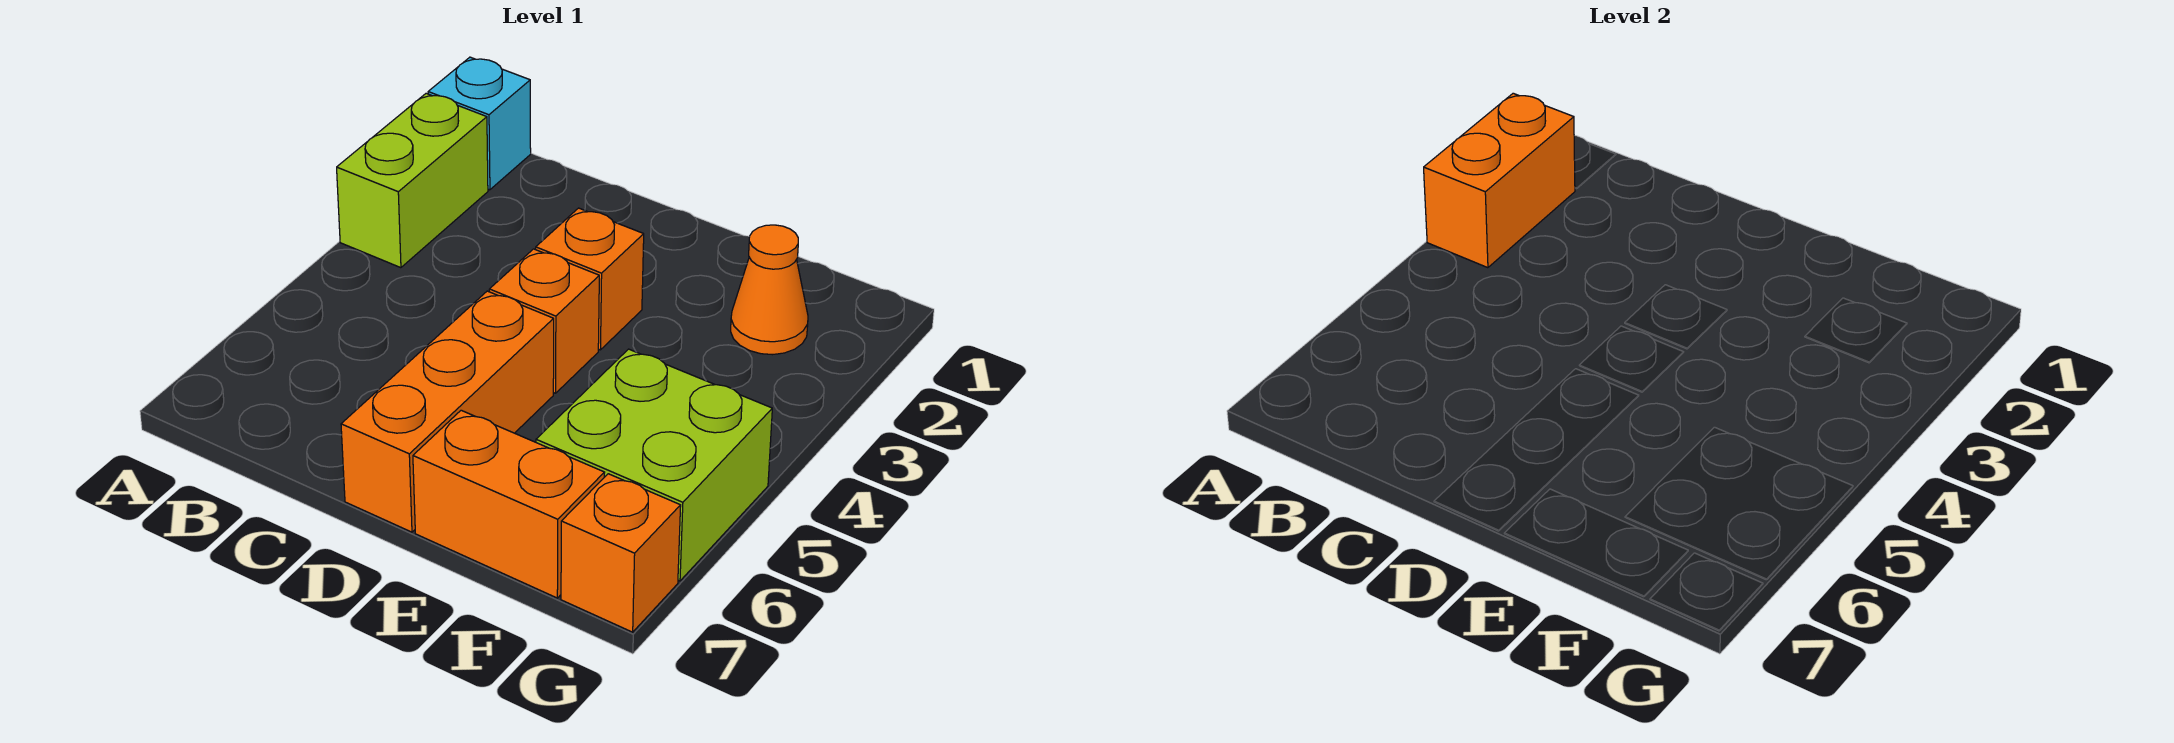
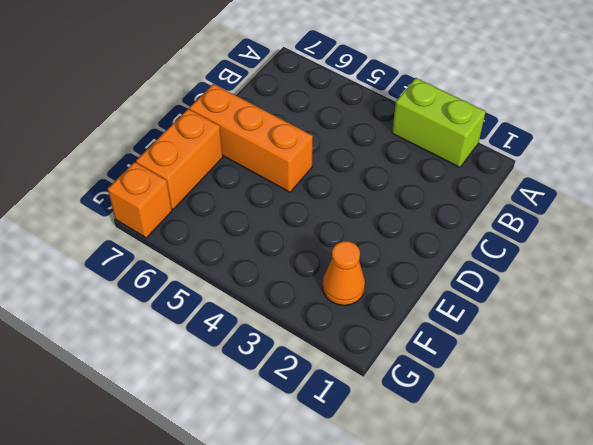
none -> cyan 1x1 brick [428,57,531,190]
none -> orange 1x1 brick [536,208,644,350]

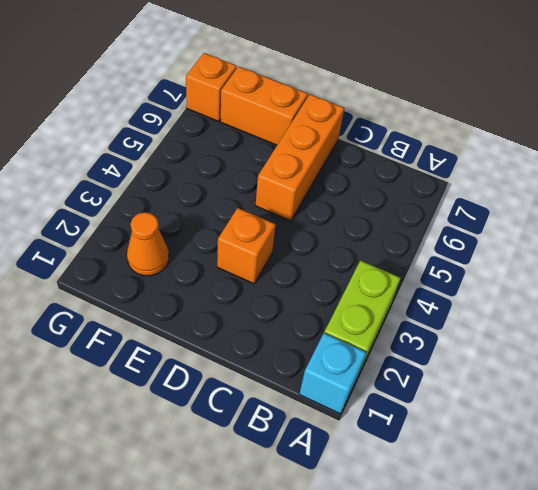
none -> orange 1x1 brick [489,249,599,393]
none -> lime 2x2 brick [536,349,772,581]

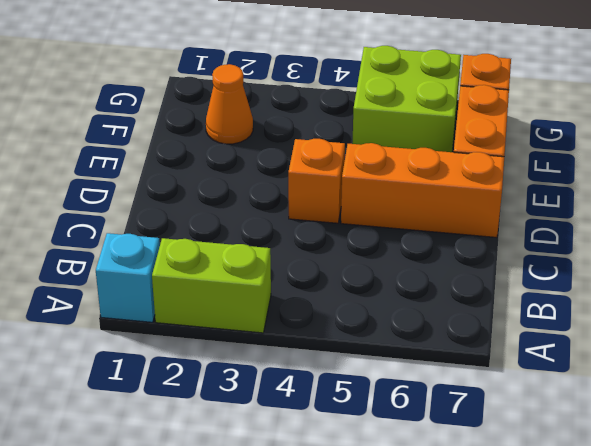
none -> orange 1x1 brick [536,208,644,350]
none -> orange 1x2 brick [1424,93,1575,268]

